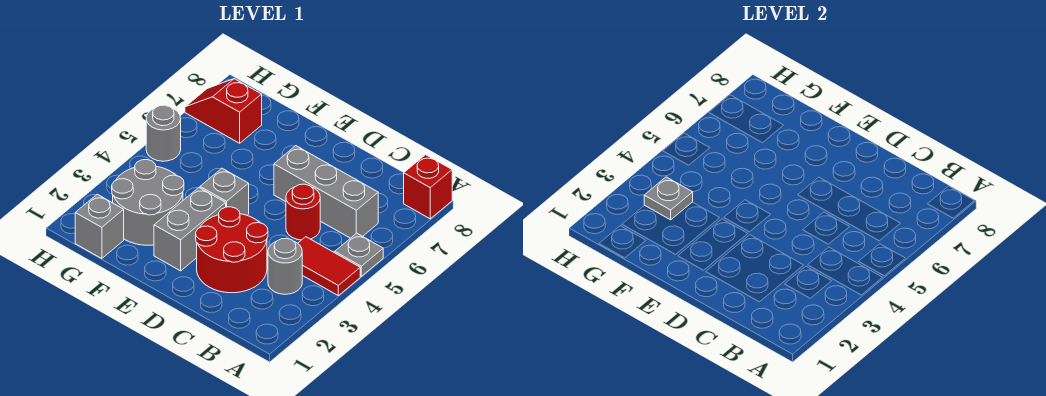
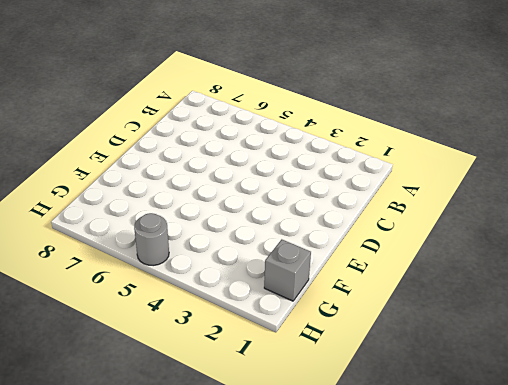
none -> red 1x2 tile [298,237,360,296]
none -> grey 1x1 plate [335,233,383,276]
none -> red 1x1 brick [404,155,452,219]

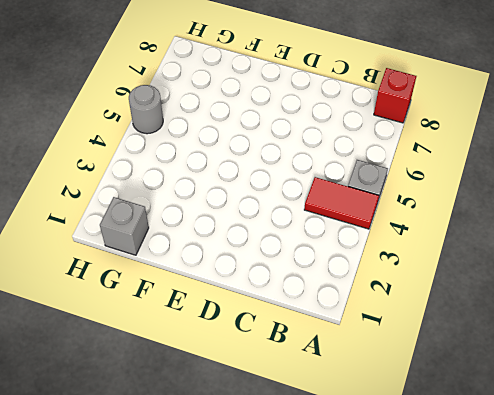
none -> grey 1x1 round brick [268,238,302,294]
none -> grey 1x3 brick [274,146,378,238]
none -> red 2x2 round brick [196,207,268,293]

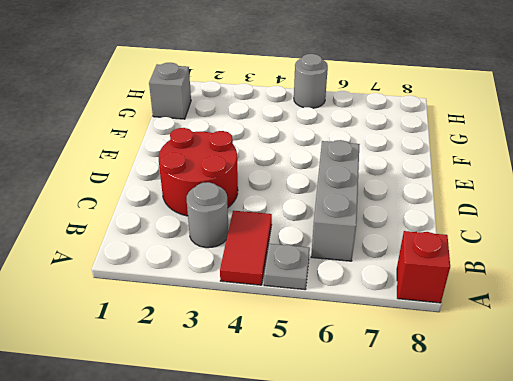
none -> red 1x1 round brick [286,184,320,240]
none -> grey 1x2 brick [154,188,226,271]
none -> grey 1x1 brick [200,168,249,215]

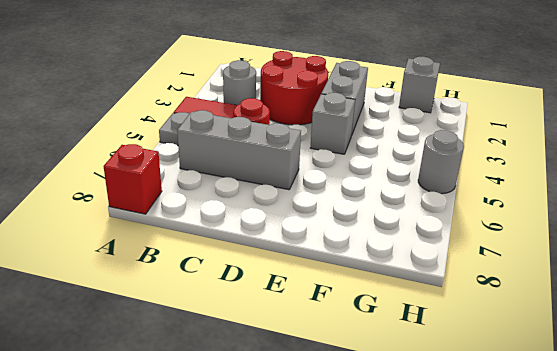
none -> grey 2x2 round brick [112,160,184,245]
none -> red 1x2 slope [185,79,262,143]
none -> grey 1x1 plate [644,177,693,220]

